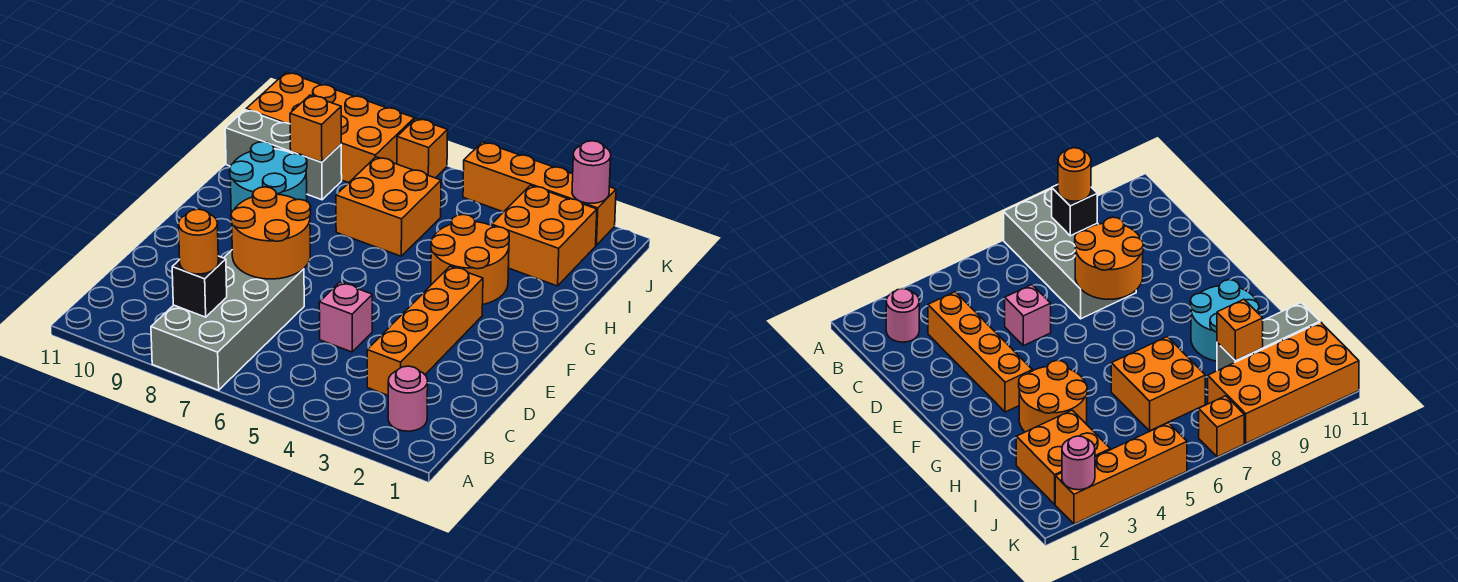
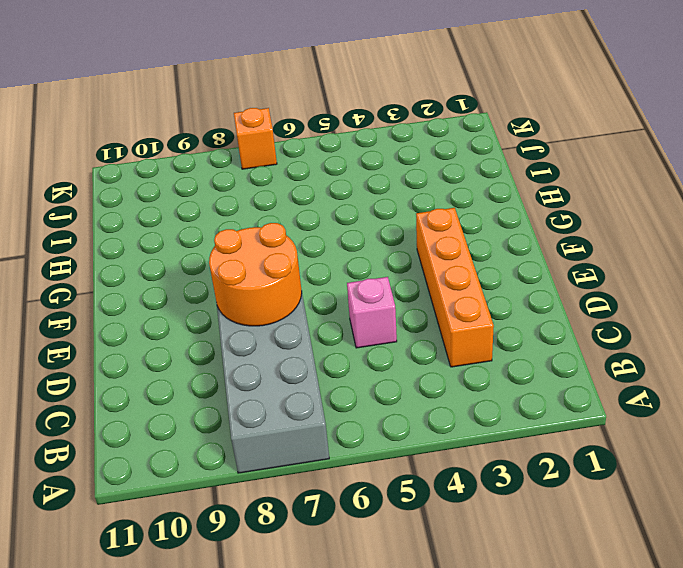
none -> pink 1x1 round brick [388,366,428,431]
none -> orange 2x2 round brick [431,214,509,304]
none -> cyan 2x2 round brick [230,142,307,211]

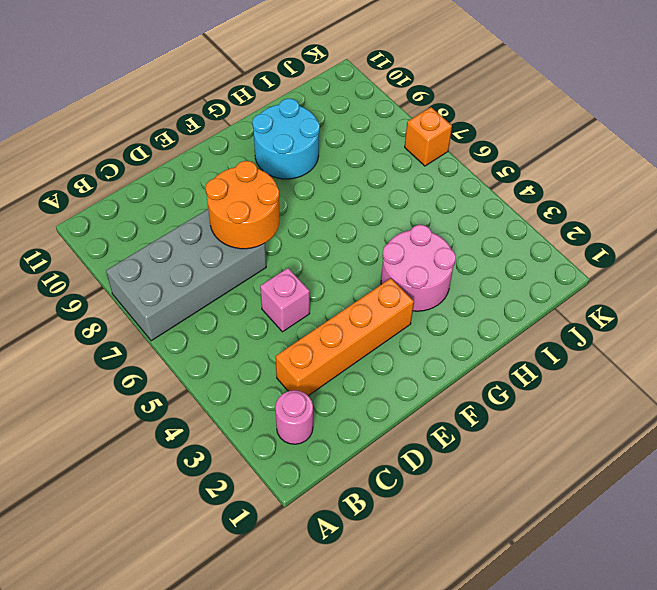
pink 2x2 round brick [381,225,456,311] -> orange 2x2 round brick [431,214,509,304]
none -> orange 2x2 brick [336,157,441,256]
none -> orange 2x2 brick [492,185,597,286]
none -> grey 1x3 brick [225,110,342,200]

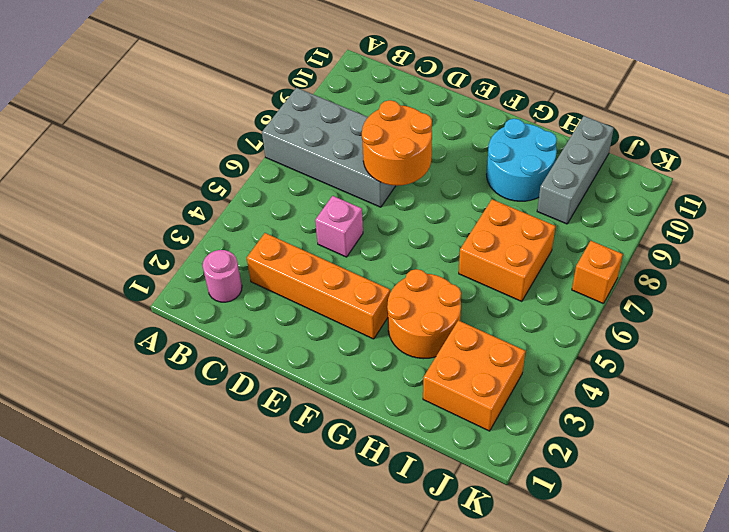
none -> orange 2x4 brick [246,72,415,183]
none -> orange 1x4 brick [463,142,616,245]
none -> black 1x1 brick [172,256,227,317]

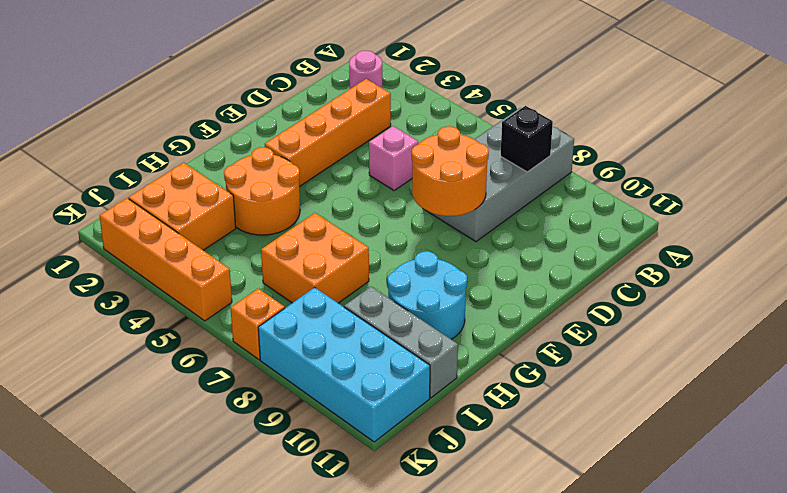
cyan 2x4 brick [258,287,430,442] -> orange 2x4 brick [246,72,415,183]
none -> orange 1x1 brick [290,95,341,162]
none -> pink 1x1 round brick [572,141,611,203]
none -> orange 1x1 round brick [179,209,218,274]

